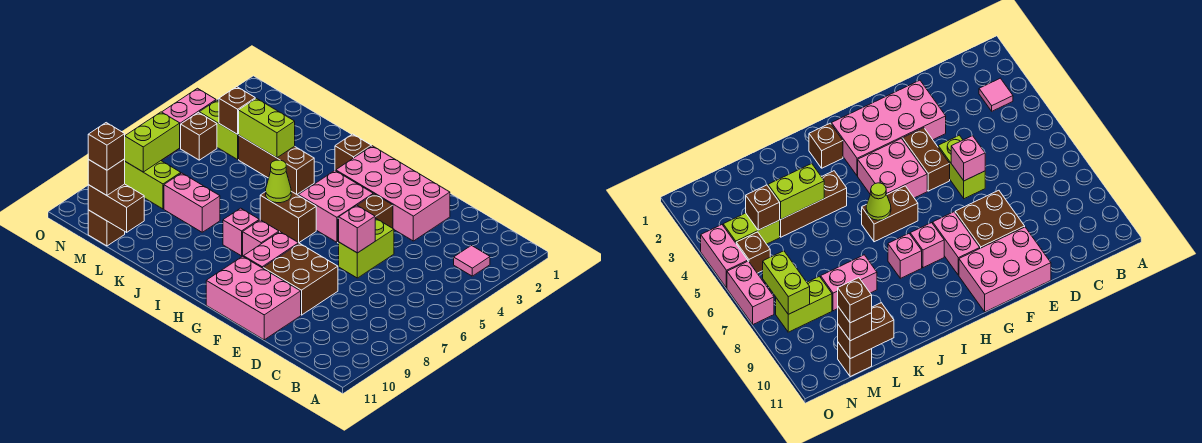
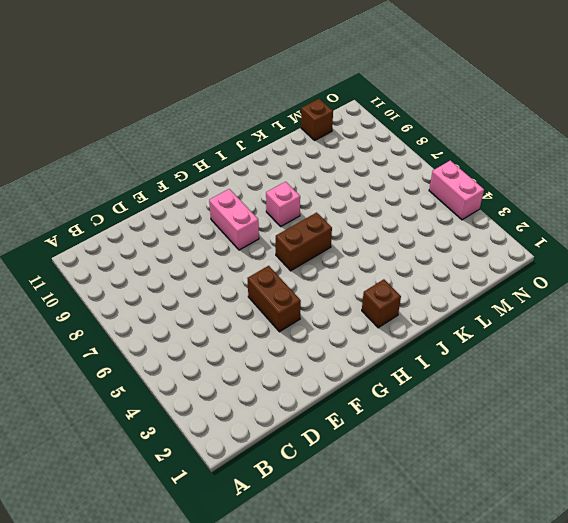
none -> pink 1x1 tile [454,246,490,276]
none -> pink 2x4 brick [336,146,450,241]
none -> lime 1x2 brick [339,218,394,278]

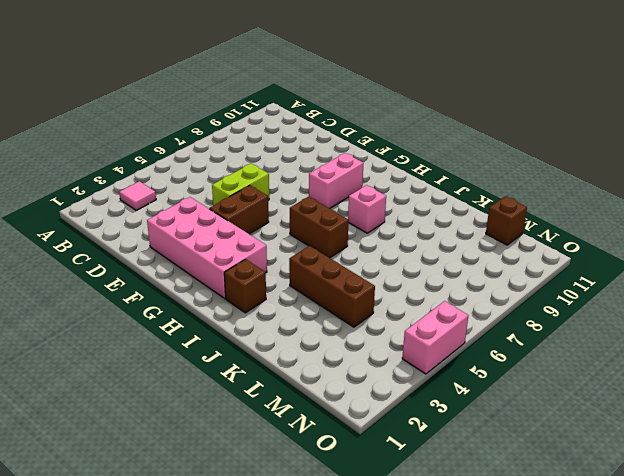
none -> brown 2x2 brick [263,243,338,315]
none -> pink 2x3 brick [206,256,301,340]
none -> pink 2x2 brick [299,171,373,242]

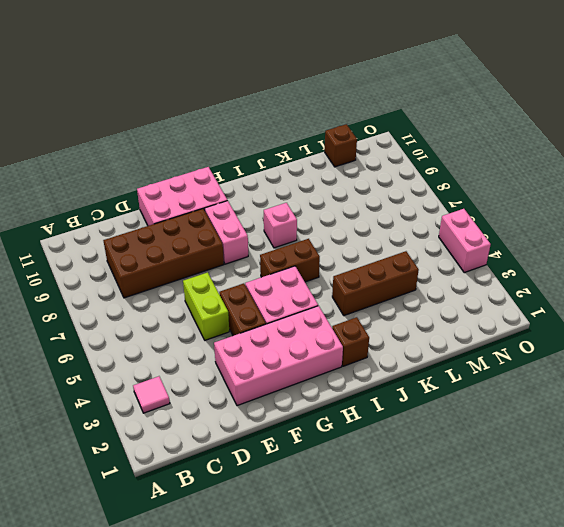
brown 2x4 brick [103,209,224,298] -> brown 2x2 brick [263,243,338,315]
none -> pink 1x1 brick [243,220,279,257]
none -> pink 1x2 brick [164,173,220,232]
none -> lime 1x2 brick [199,100,239,159]

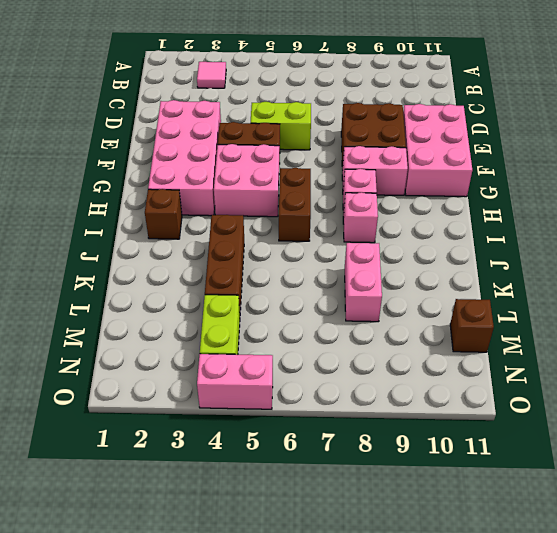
none -> lime 1x2 brick [125,161,181,209]
none -> brown 1x1 brick [181,113,217,160]
none -> pink 1x2 brick [727,261,774,324]

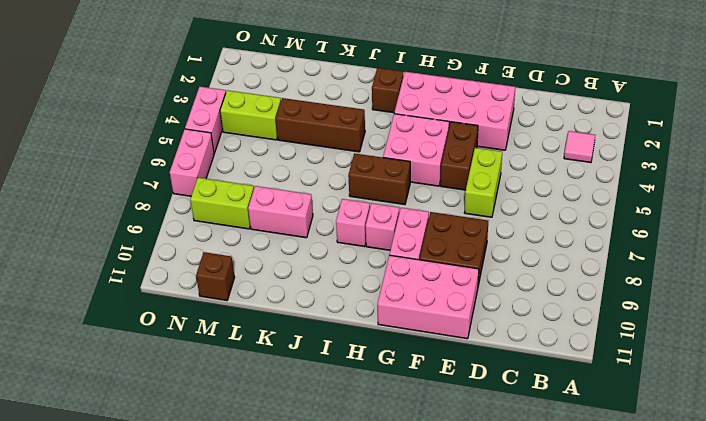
none -> brown 1x1 brick [181,113,217,160]
none -> pink 1x1 brick [339,205,375,253]
none -> lime 1x1 cone [266,160,291,203]

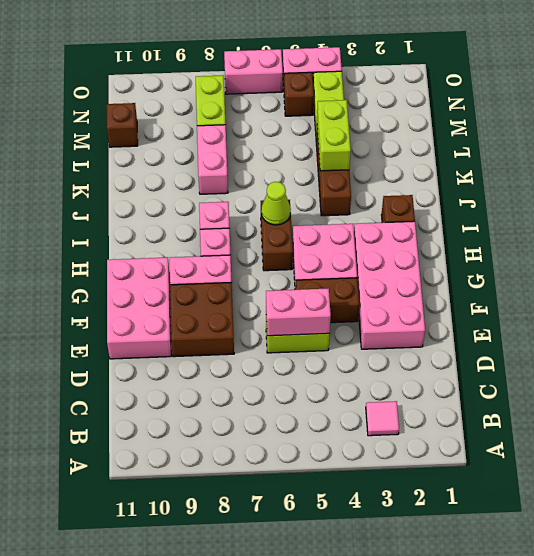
pink 1x2 brick [266,288,331,336] -> pink 1x1 brick [339,205,375,253]
none -> brown 1x2 brick [88,184,144,232]
none -> brown 1x1 brick [219,87,255,134]
none -> lime 1x2 brick [125,112,180,172]

